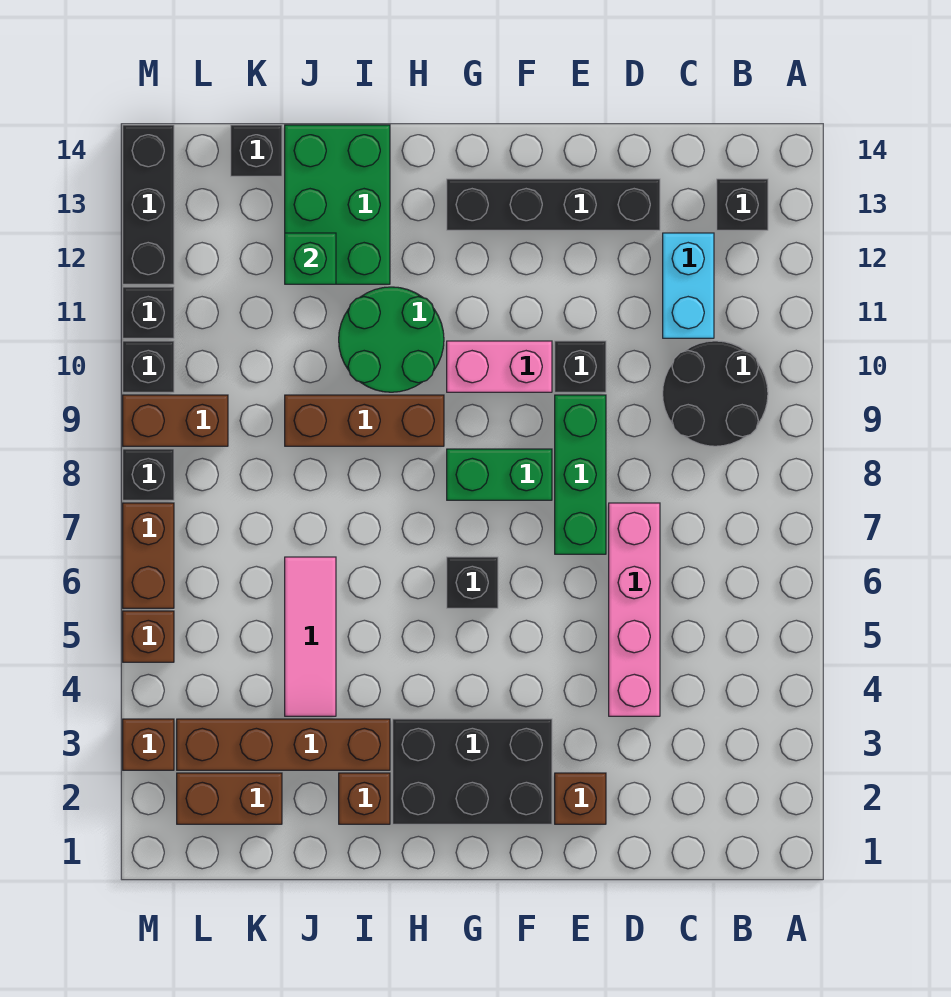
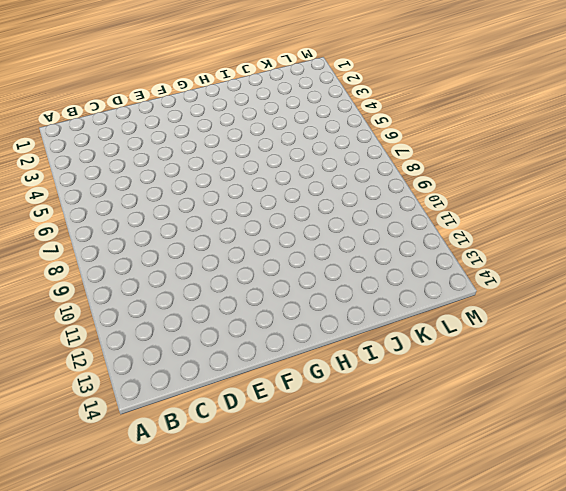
none -> black 2x2 round brick [663,341,768,446]
none -> black 1x1 brick [717,179,768,230]
none -> cyan 1x2 brick [663,233,714,338]

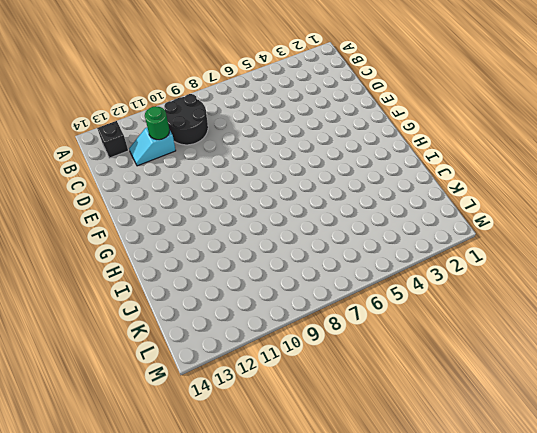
cyan 1x2 slope [129,128,176,166] -> cyan 1x2 brick [663,233,714,338]
green 1x1 round brick [145,106,170,140] -> none
none -> pink 1x4 brick [609,503,660,716]
none -> black 1x4 brick [447,179,660,230]
none -> brown 1x1 brick [555,773,606,824]

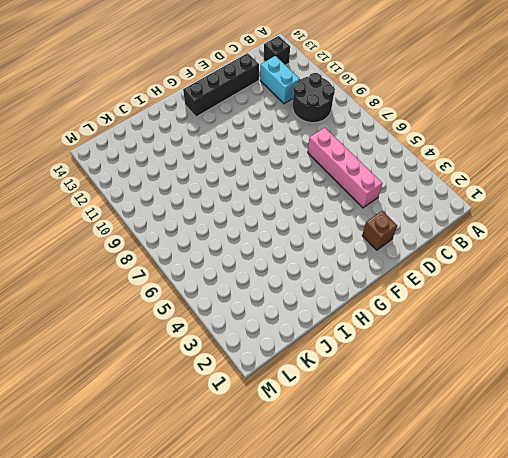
none -> green 1x3 brick [555,395,606,554]
none -> black 1x1 brick [555,341,606,392]
none -> black 2x3 brick [393,719,552,824]

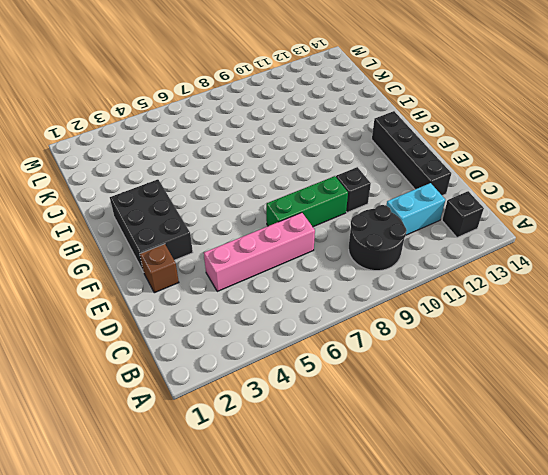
none -> green 1x2 brick [447,449,552,500]
none -> pink 1x2 brick [447,341,552,392]
none -> black 1x1 brick [447,557,498,608]

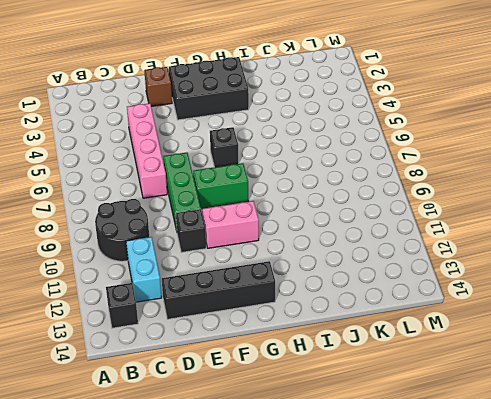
none -> brown 1x3 brick [285,395,444,446]
none -> green 2x2 round brick [339,287,444,392]
none -> brown 1x1 brick [339,773,390,824]

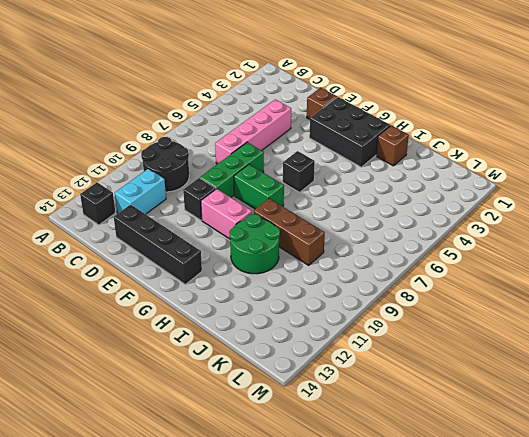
none -> brown 1x4 brick [177,719,390,770]
none -> green 2x3 brick [285,125,390,284]
none -> pink 1x3 tile [285,557,336,716]

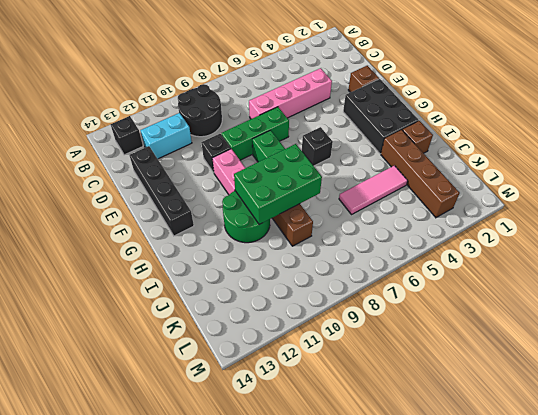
green 2x3 brick [234,144,322,224] -> green 2x3 brick moved to [285,125,390,284]
none -> brown 1x2 brick [177,773,282,824]
none -> black 1x1 brick [231,125,282,176]
none -> brown 1x2 brick [123,395,228,446]

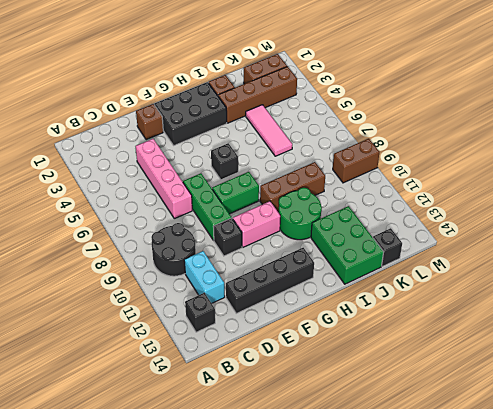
none -> brown 1x1 brick [123,719,174,770]
none -> brown 1x1 brick [123,611,174,662]
none -> brown 1x2 brick [123,503,174,608]

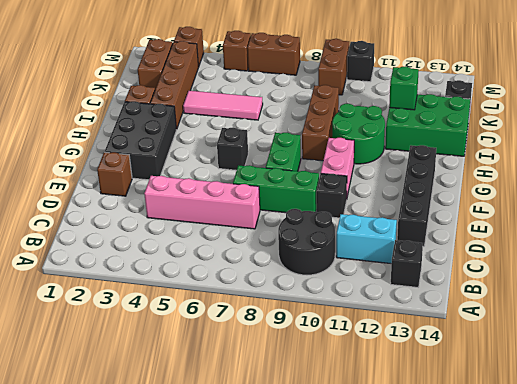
none -> black 1x1 brick [123,449,174,500]
none -> black 1x1 brick [123,287,174,338]
none -> black 1x3 brick [123,125,174,284]

